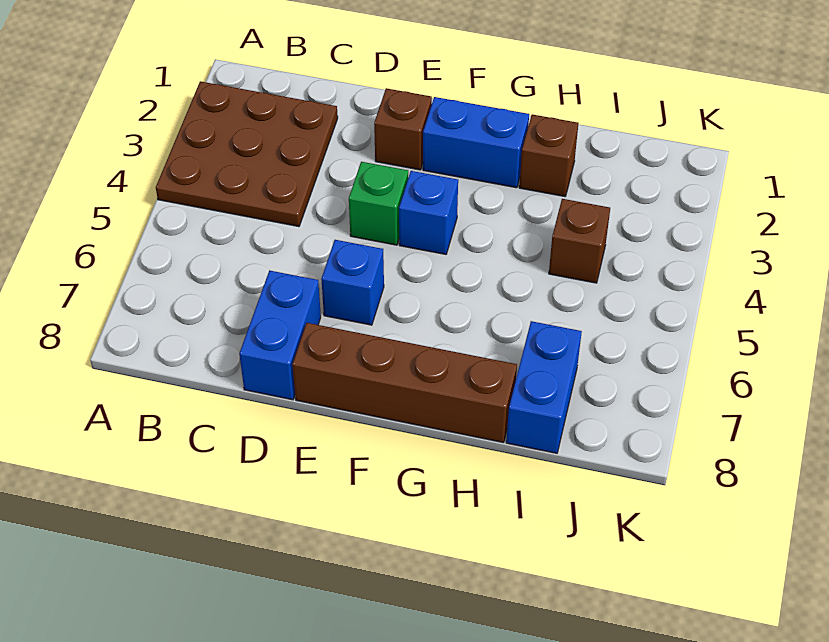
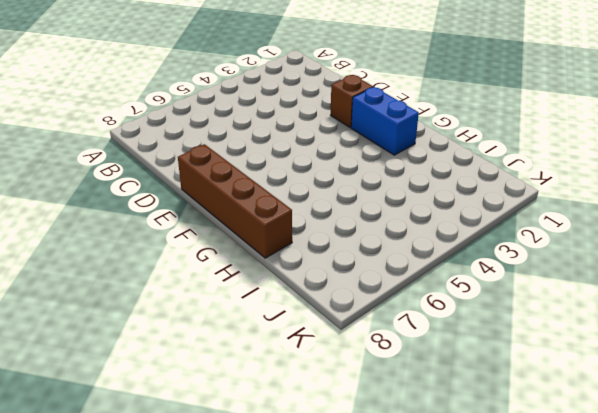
none -> brown 3x3 plate [156,81,338,227]
none -> blue 1x2 brick [239,271,321,400]

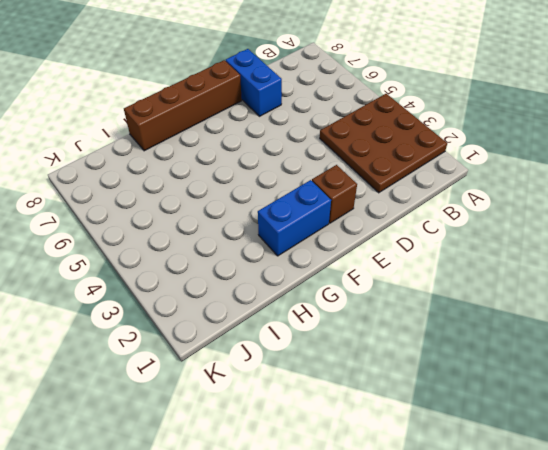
none -> green 1x1 brick [349,162,408,245]
none -> blue 1x1 brick [321,240,384,325]

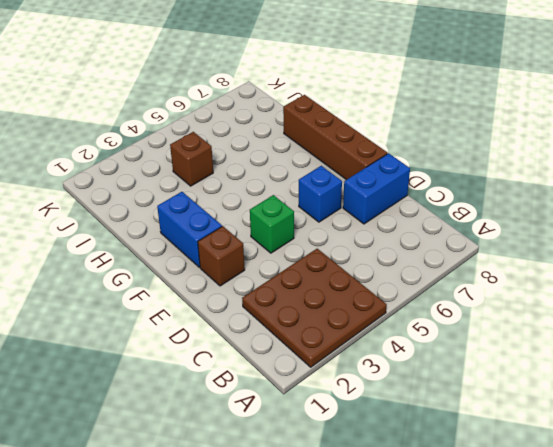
none -> blue 1x1 brick [399,171,458,254]
none -> brown 1x1 brick [519,114,578,197]

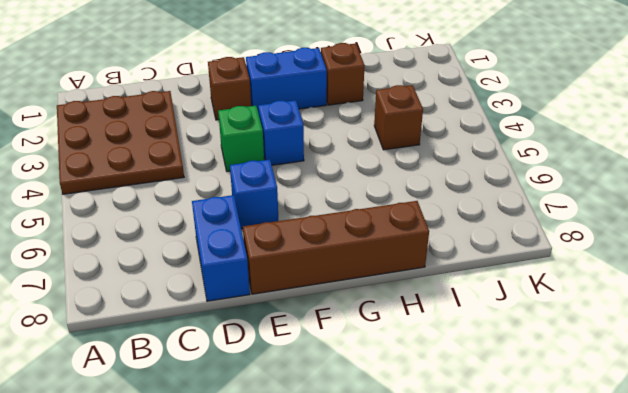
none -> blue 1x2 brick [506,321,582,453]

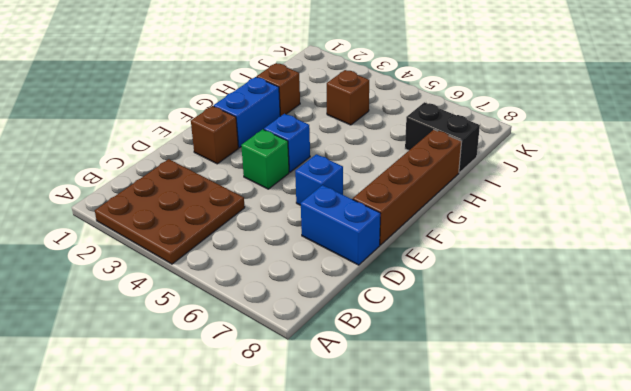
black 1x2 brick [405,102,480,173] -> blue 1x2 brick [506,321,582,453]

